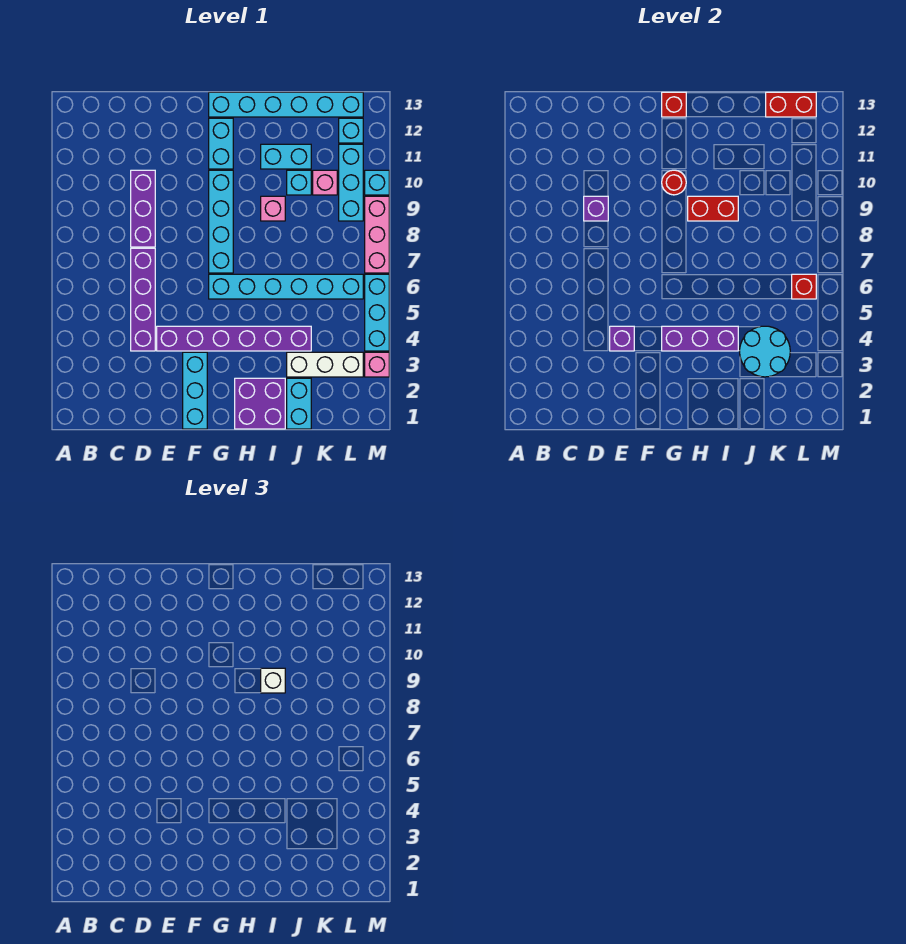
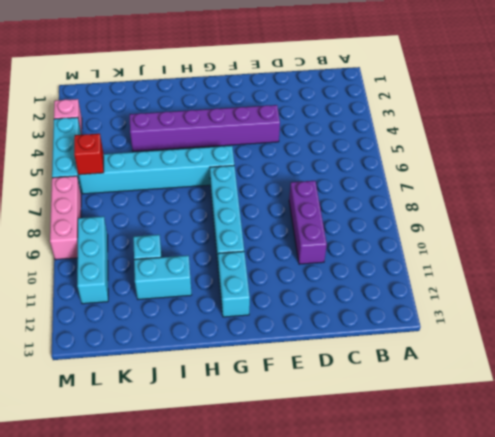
none -> purple 1x4 brick [131,248,155,351]
none -> cyan 1x3 brick [183,352,207,429]
none -> cyan 1x6 brick [209,92,363,117]
none -> purple 2x2 brick [235,378,285,429]

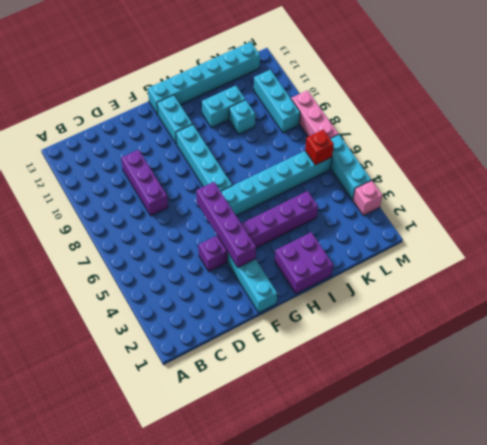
purple 1x4 brick [196,182,256,267] -> purple 1x4 brick moved to [131,248,155,351]
none -> pink 1x1 brick [261,196,285,221]
none -> cyan 1x2 brick [287,378,311,429]
none -> white 1x3 brick [287,352,363,377]
none -> pink 1x1 brick [313,170,337,195]

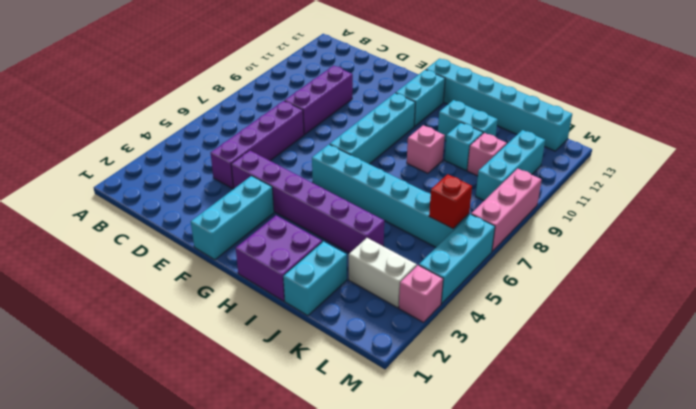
white 1x2 brick [349,238,417,308] -> white 1x3 brick [287,352,363,377]
none -> cyan 1x1 brick [339,118,363,143]
none -> cyan 1x1 brick [365,170,389,195]
none -> purple 1x1 brick [584,196,608,221]
none -> purple 1x1 brick [610,326,634,351]

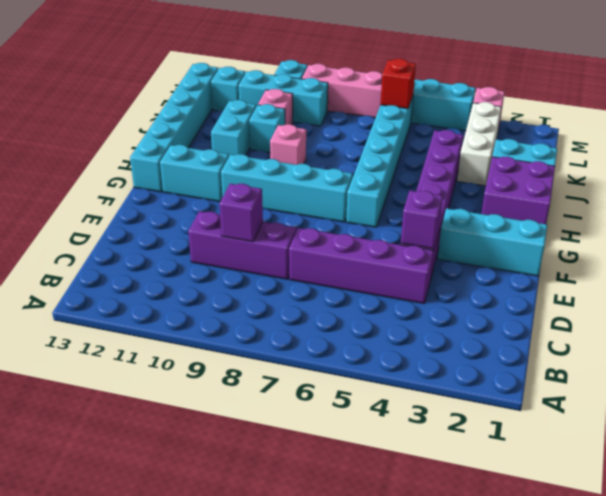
none -> purple 1x3 brick [662,326,738,351]
none -> red 1x1 round brick [662,170,686,195]
none -> red 1x1 brick [662,92,686,117]
none -> red 1x2 brick [688,196,738,221]

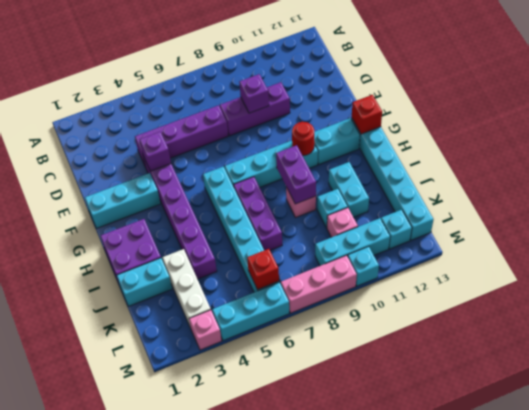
purple 1x3 brick [234,177,282,250] -> purple 1x3 brick moved to [662,326,738,351]
purple 1x2 brick [276,145,316,204] -> red 1x2 brick [688,196,738,221]
none -> cyan 2x2 round brick [740,326,790,377]
none -> red 1x2 brick [766,92,816,117]
none -> white 1x1 brick [261,668,285,693]

